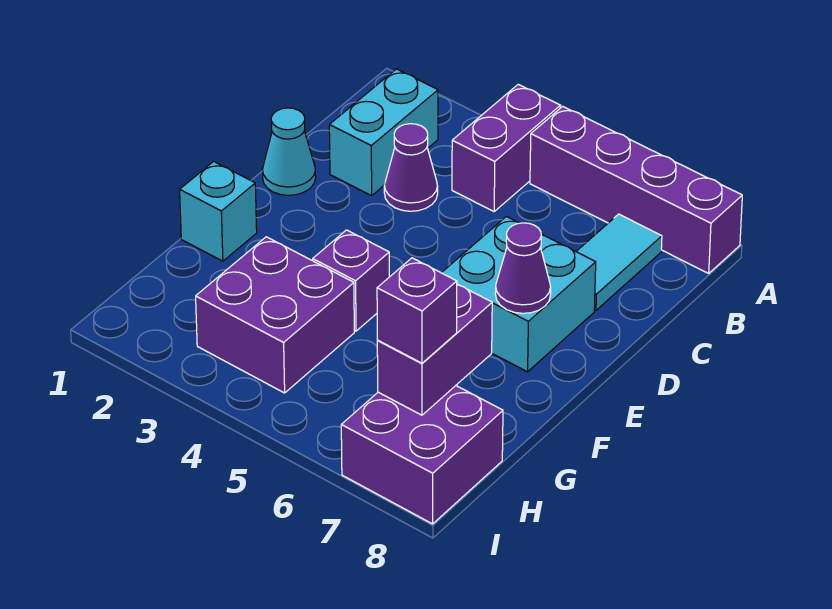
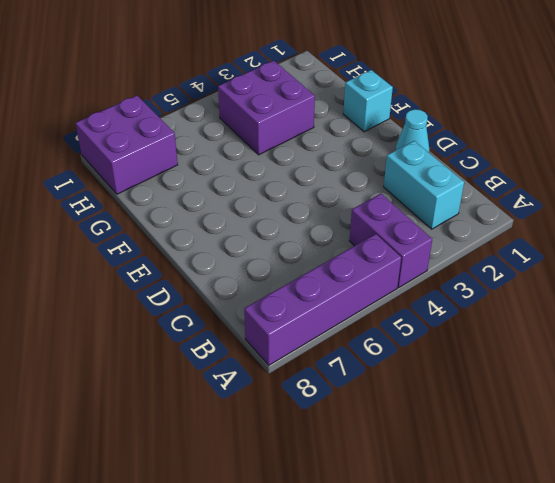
none -> cyan 1x2 tile [576,214,662,310]
none -> purple 1x1 cone [384,124,438,211]
none -> cyan 2x2 brick [442,217,596,372]

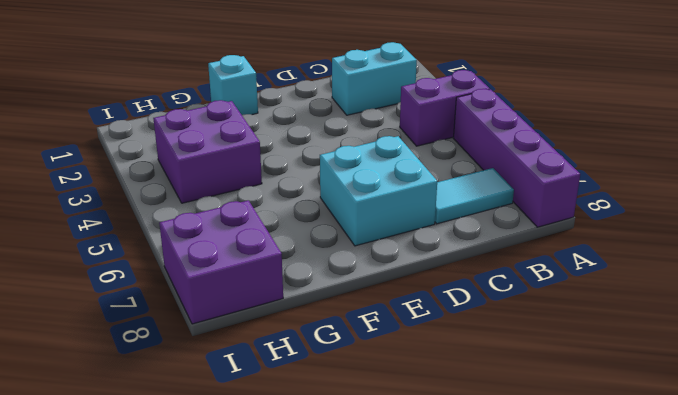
none -> purple 1x1 cone [384,124,438,211]
none -> cyan 1x1 cone [263,108,316,195]
none -> purple 1x1 brick [313,230,389,331]

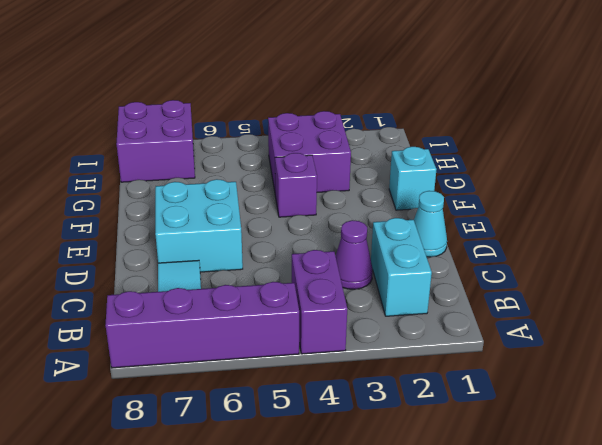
none -> purple 1x1 cone [495,223,551,313]
none -> purple 1x2 brick [377,284,492,415]
none -> purple 1x1 brick [377,258,457,363]

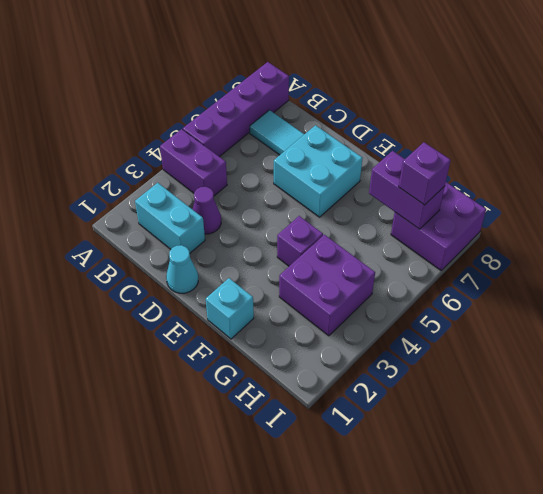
none -> purple 1x1 cone [495,223,551,313]

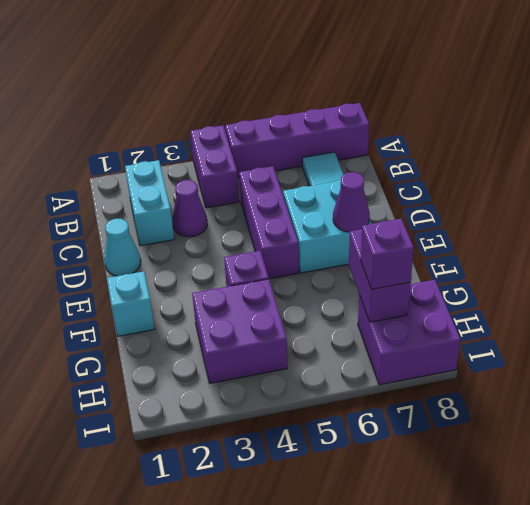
purple 1x3 brick [239,166,299,279] -> none

